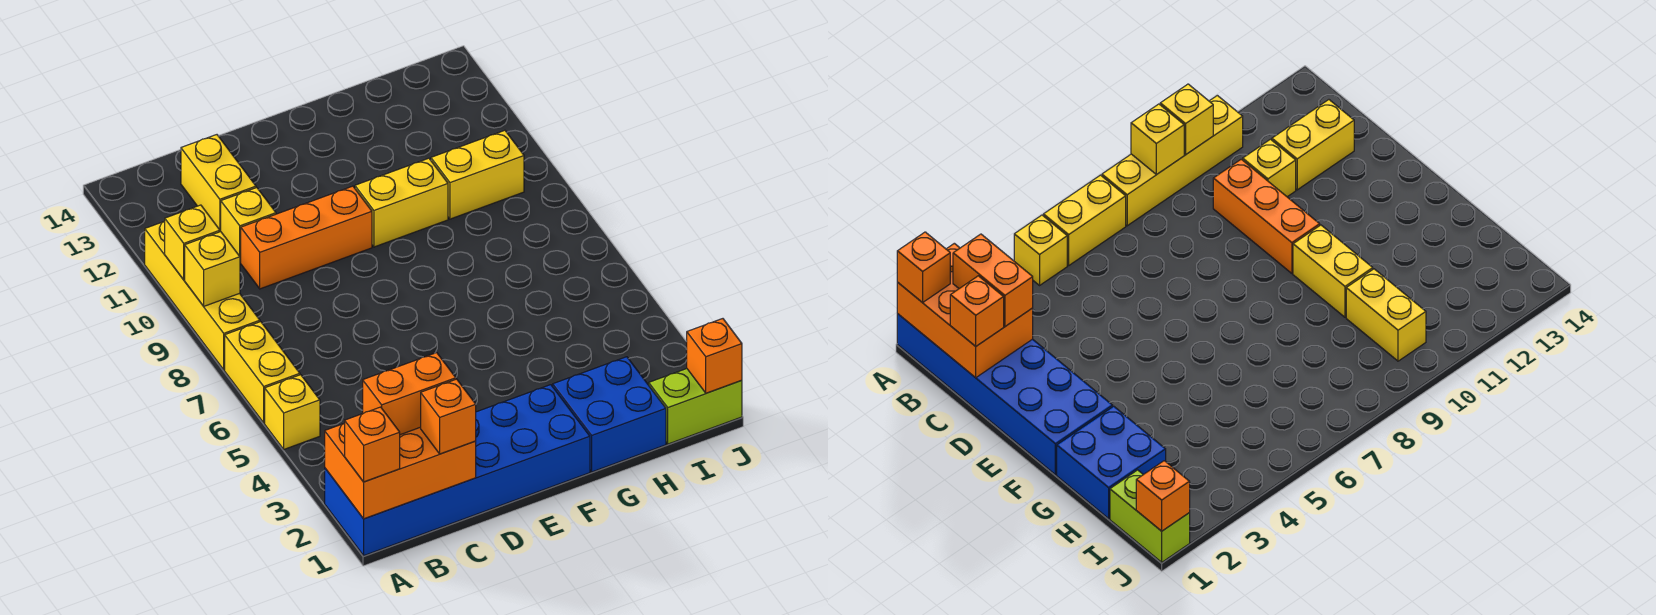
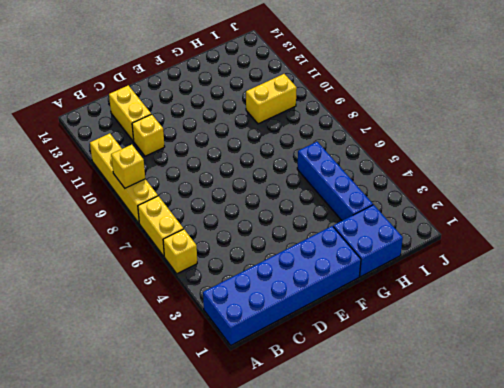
blue 1x4 brick [297,142,373,221] -> none
none -> orange 1x3 brick [241,186,372,289]
none -> yellow 1x2 brick [355,158,448,247]
none -> lime 1x2 brick [649,369,742,444]

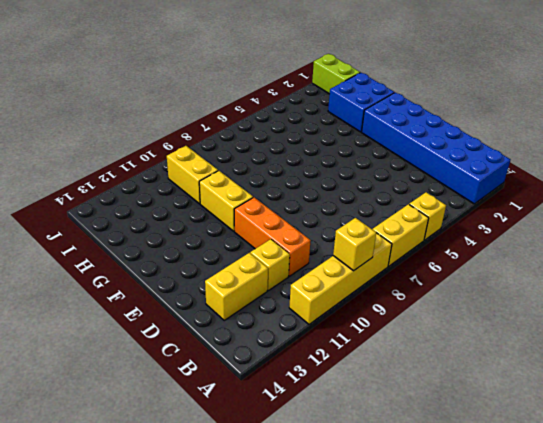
none -> orange 2x3 brick [325,423,476,519]
none -> yellow 1x1 brick [165,205,220,280]
none -> orange 1x1 brick [687,319,742,393]

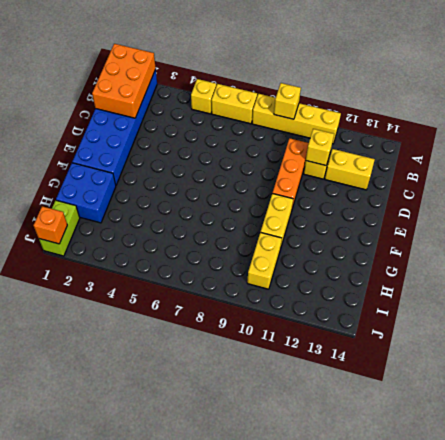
yellow 1x1 brick [306,129,334,165] -> yellow 1x1 brick moved to [165,205,220,280]
none -> orange 1x1 brick [345,407,400,482]
none -> orange 1x2 brick [363,353,456,435]
none -> orange 1x1 brick [421,379,476,454]

